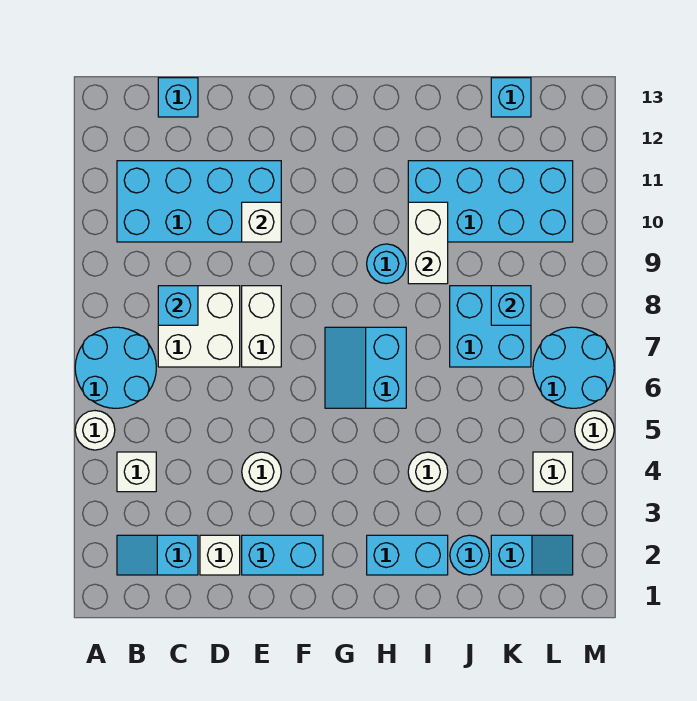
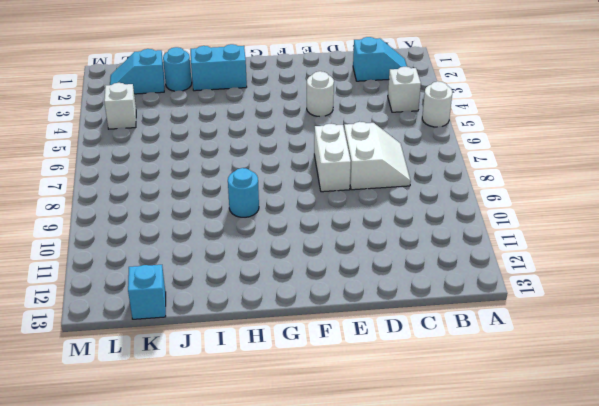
white 2x2 slope [344,122,411,190] -> white 2x2 brick [158,286,240,367]
none -> cyan 2x2 round brick [75,327,156,408]
none -> cyan 2x4 brick [117,161,281,242]
none -> cyan 1x1 brick [158,78,198,117]

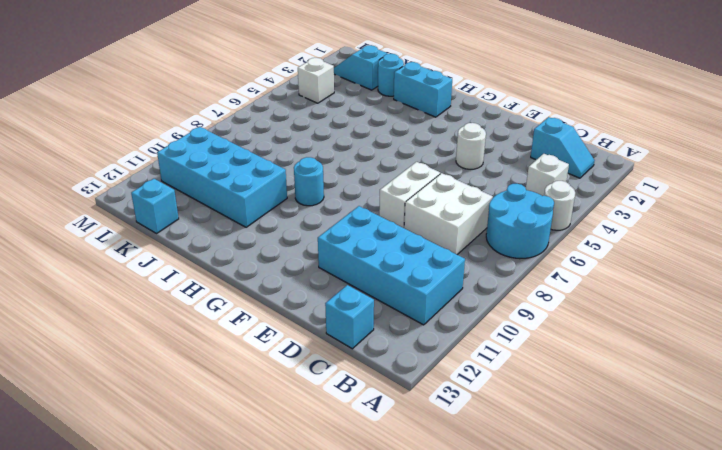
none -> white 1x1 brick [200,535,240,575]
none -> cyan 1x2 brick [242,535,323,575]
none -> cyan 2x2 slope [325,327,406,408]

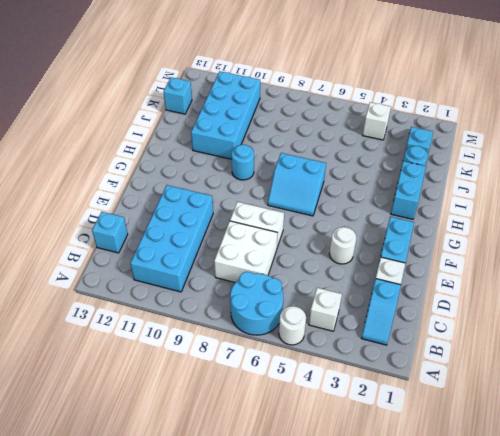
none -> white 1x1 round brick [408,452,448,492]
none -> cyan 2x2 brick [450,286,531,367]
none -> cyan 2x2 round brick [533,327,614,408]

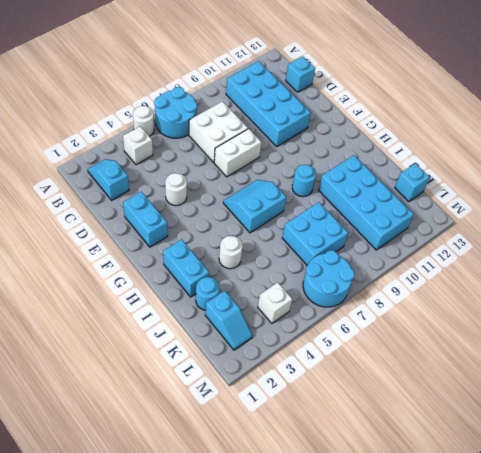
none -> white 1x1 brick [200,535,240,575]
none -> white 1x1 round brick [575,411,614,450]
none -> cyan 1x1 brick [158,286,198,325]

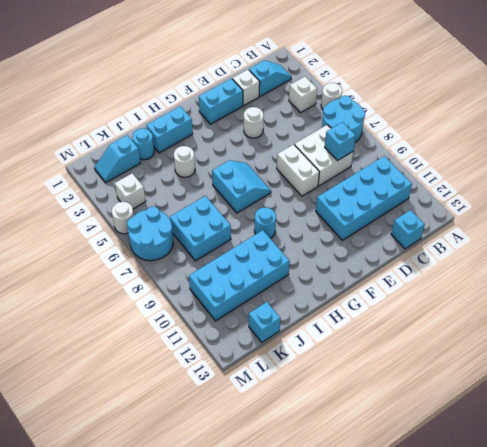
none -> white 1x1 brick [242,202,281,242]
none -> white 1x2 brick [408,202,448,284]
none -> cyan 1x1 brick [491,286,531,325]

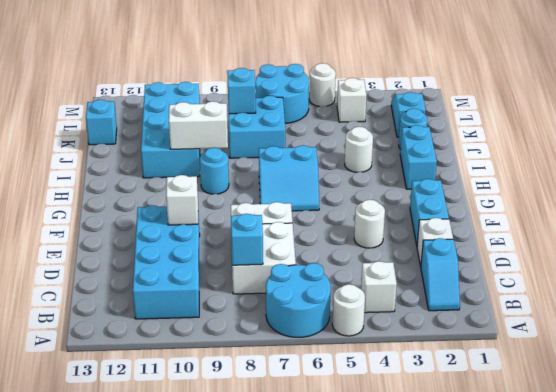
none -> cyan 1x1 brick [158,78,198,117]

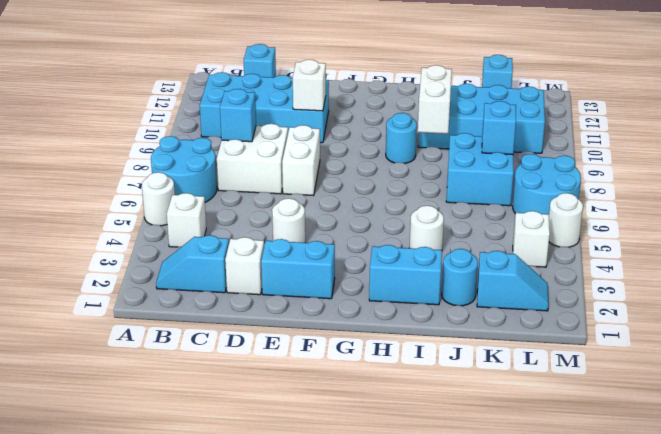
none -> cyan 2x2 slope [325,327,406,408]

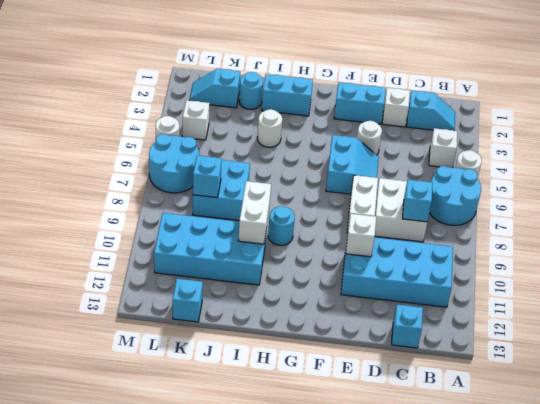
cyan 2x2 slope [326,135,379,194] -> cyan 2x2 slope moved to [325,327,406,408]

